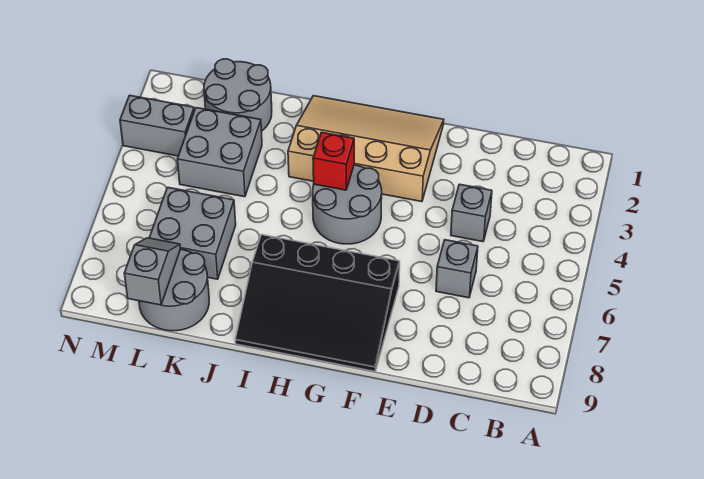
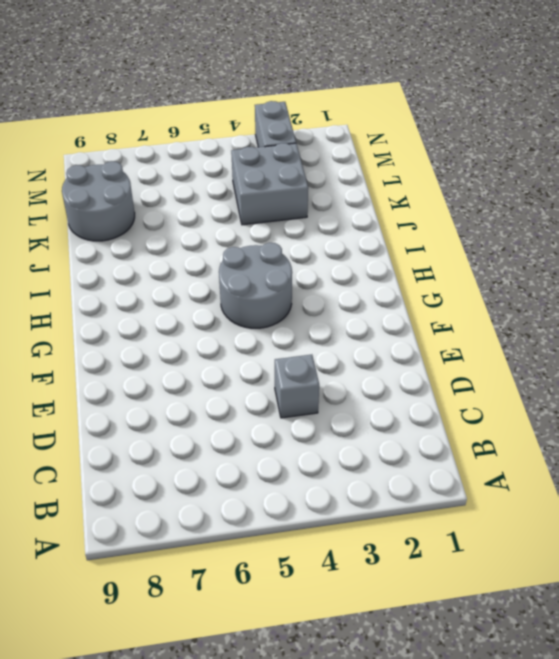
none -> grey 1x1 brick [436,240,478,298]
none -> tan 3x4 slope [288,96,444,202]
none -> black 3x4 slope [235,235,400,371]

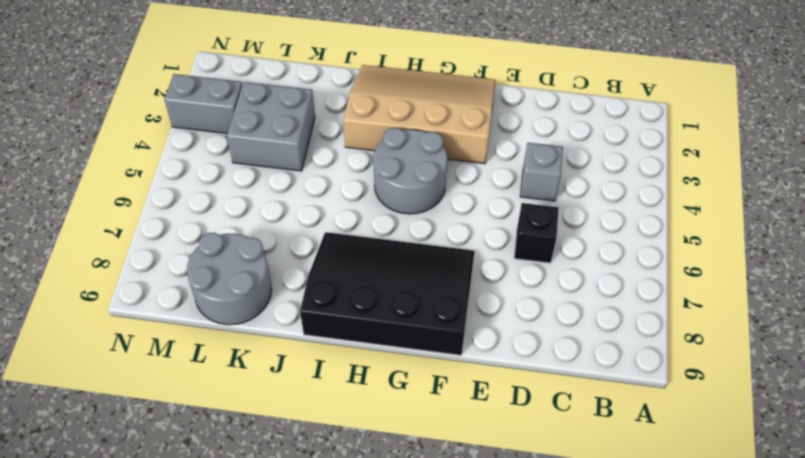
black 1x1 brick [514,203,559,263] -> grey 1x1 brick [436,240,478,298]
black 3x4 slope [300,232,475,355] -> black 3x4 slope turned to [235,235,400,371]
none -> grey 2x2 round brick [204,59,272,131]
none -> grey 2x2 brick [149,187,236,279]
none -> red 1x1 brick [313,132,354,190]

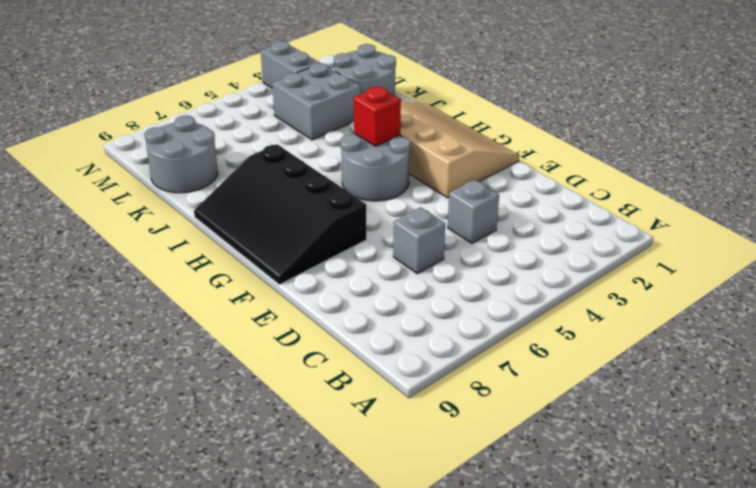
none -> grey 2x2 brick [149,187,236,279]
none -> grey 1x2 slope [124,238,181,305]

